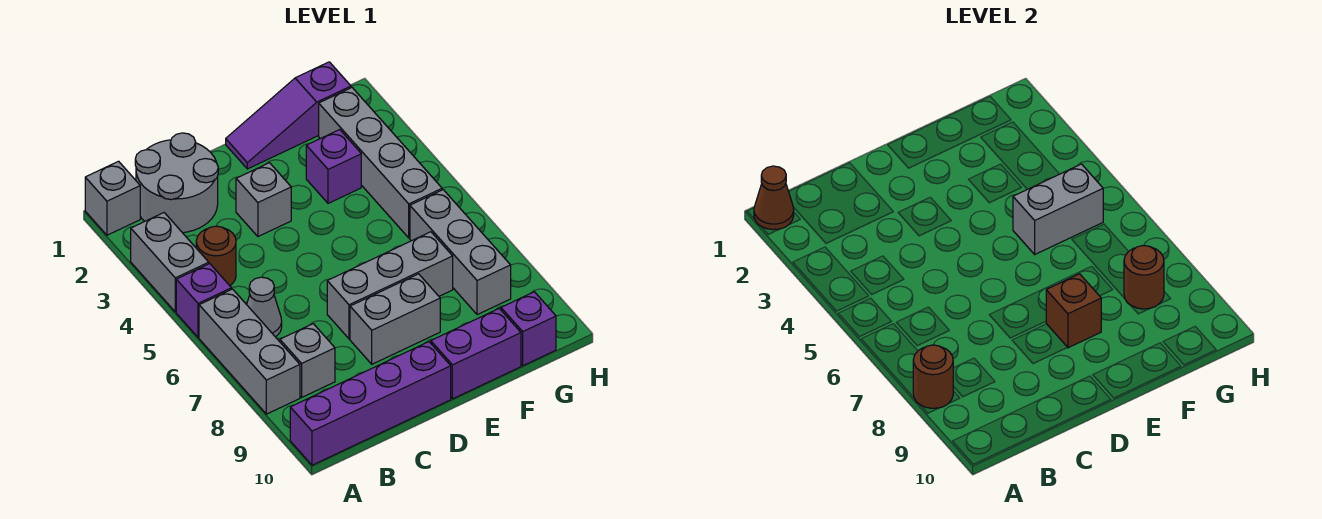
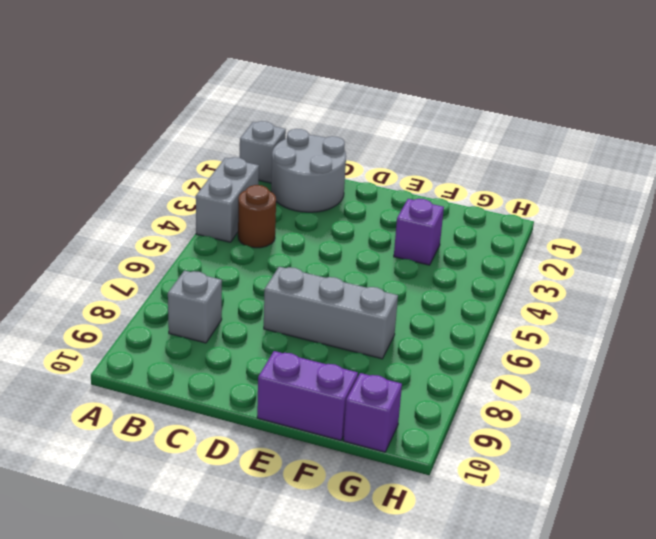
none -> purple 1x1 brick [176,264,231,337]
none -> grey 1x3 brick [199,289,300,414]
none -> purple 1x4 brick [290,342,451,465]

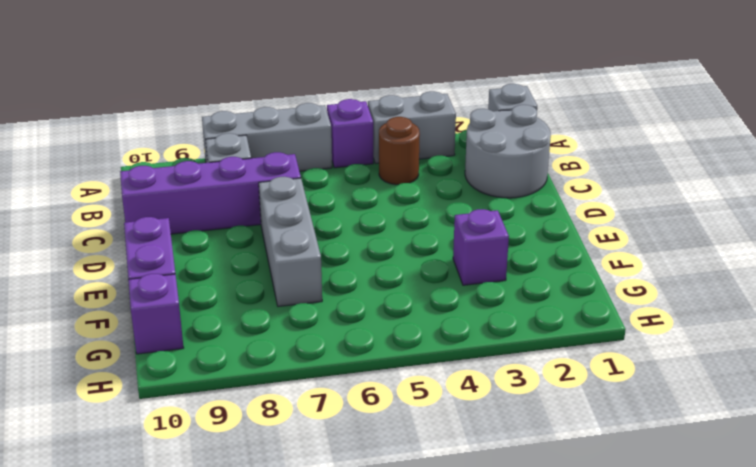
purple 1x4 brick [120,152,301,234] -> purple 1x4 brick turned to [290,342,451,465]
none -> grey 1x1 cone [247,277,282,337]
none -> grey 1x1 brick [236,163,291,237]
none -> grey 1x2 brick [350,274,440,364]

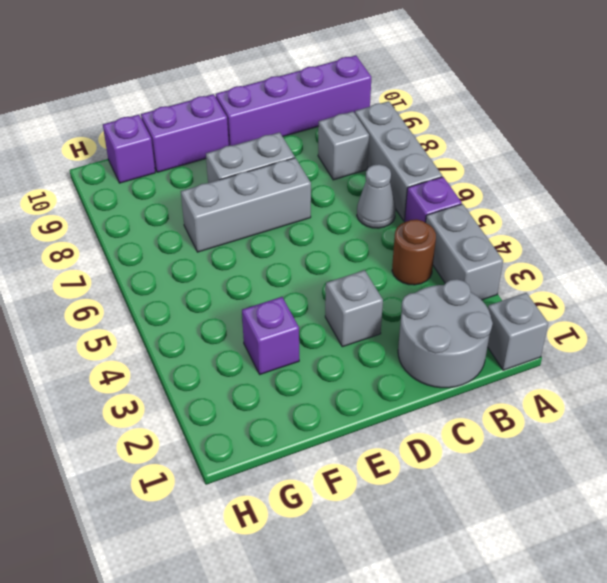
none -> purple 1x3 slope [226,62,351,169]
none -> grey 1x4 brick [319,88,442,238]
none -> grey 1x3 brick [410,190,511,315]

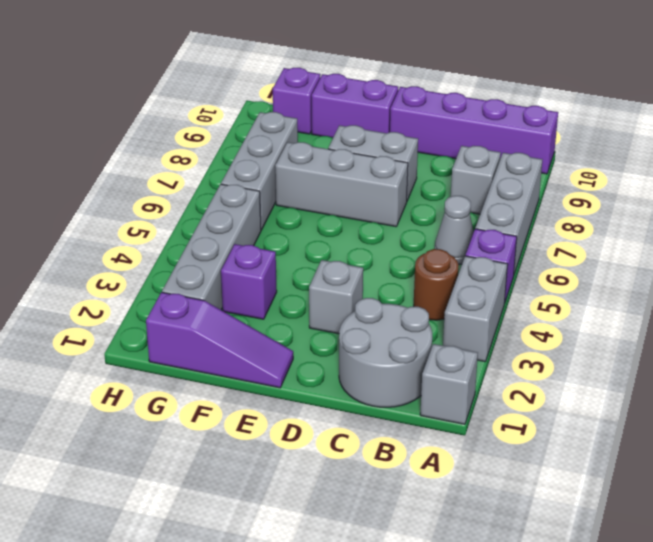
none -> brown 1x1 cone [754,166,794,230]
none -> brown 1x1 round brick [913,345,953,408]
none -> brown 1x1 brick [1046,274,1101,348]

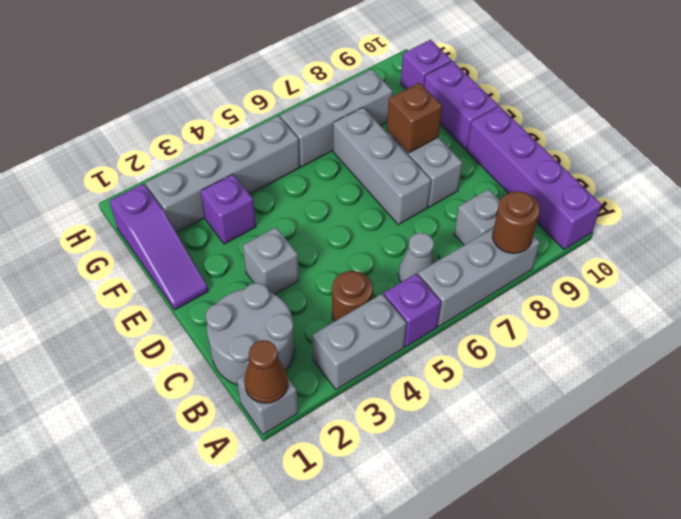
none -> grey 1x2 brick [1013,164,1103,254]
none -> brown 1x1 round brick [1124,245,1164,309]

